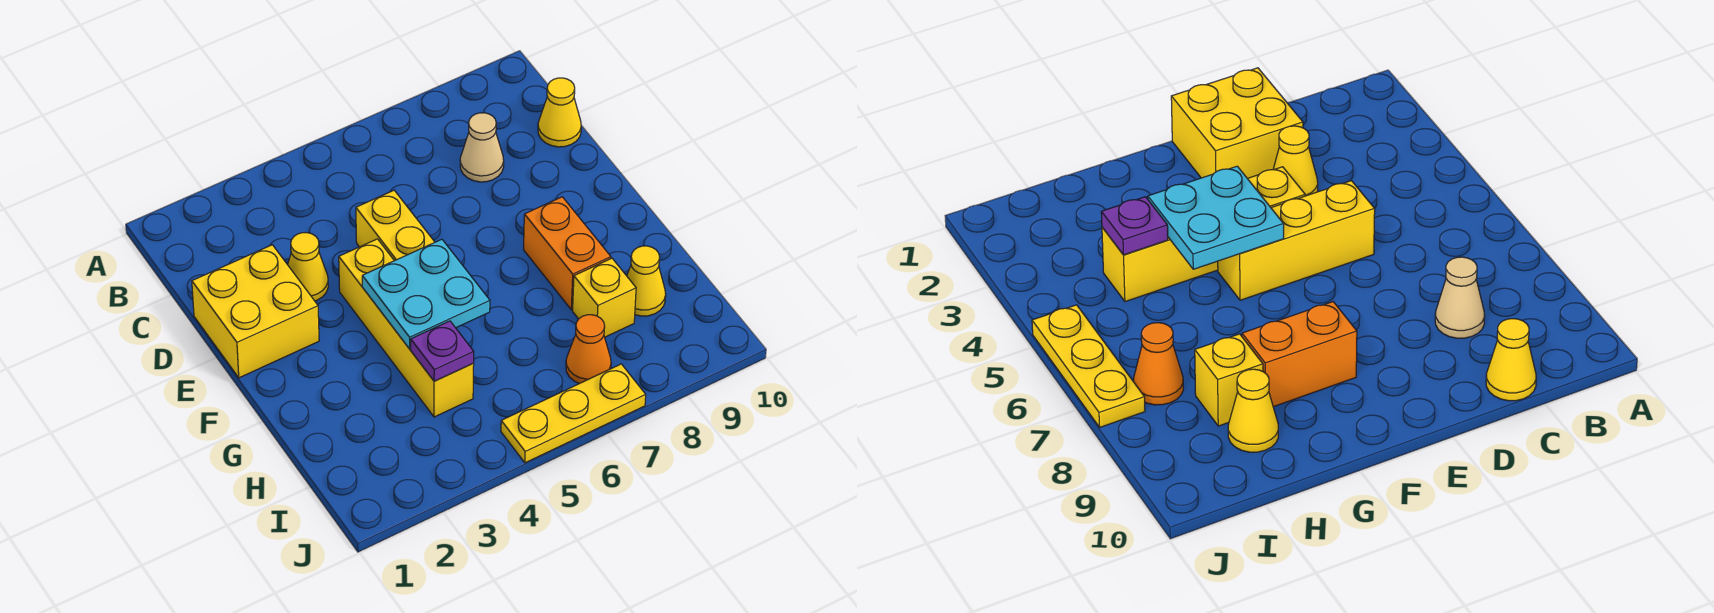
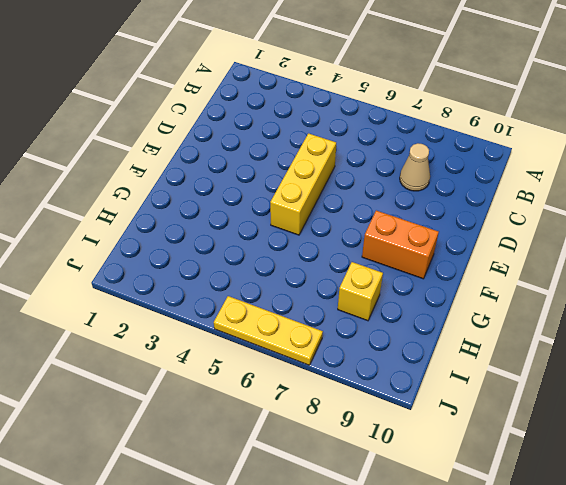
orange 1x2 brick [362,210,439,279] -> orange 1x2 brick turned to [524,197,611,310]
none -> yellow 1x1 cone [538,78,581,147]
none -> yellow 2x2 brick [192,245,319,378]
none -> yellow 1x1 cone [288,233,328,301]

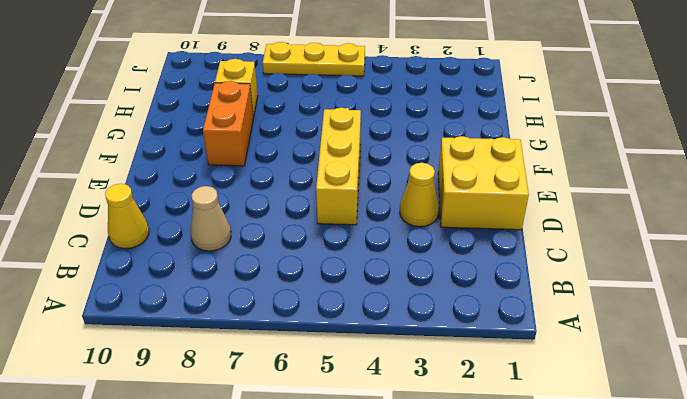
none -> yellow 1x4 brick [339,239,474,417]
none -> yellow 1x1 cone [627,246,666,316]
none -> orange 1x1 cone [566,315,611,384]

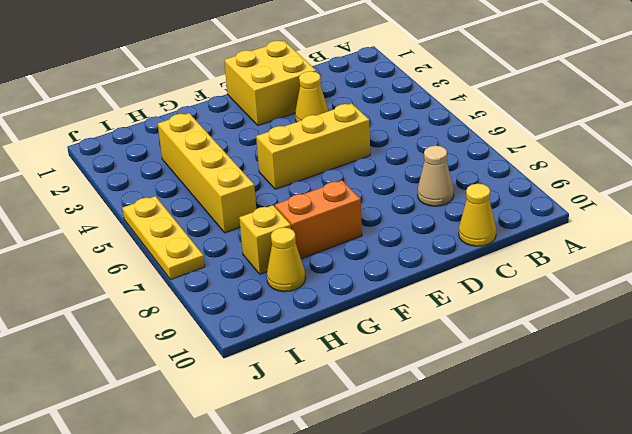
yellow 1x4 brick [158,113,256,233] -> yellow 1x4 brick turned to [339,239,474,417]
none -> orange 1x1 cone [566,315,611,384]
none -> cyan 2x2 plate [362,239,490,349]
none -> purple 1x1 plate [411,321,474,381]

